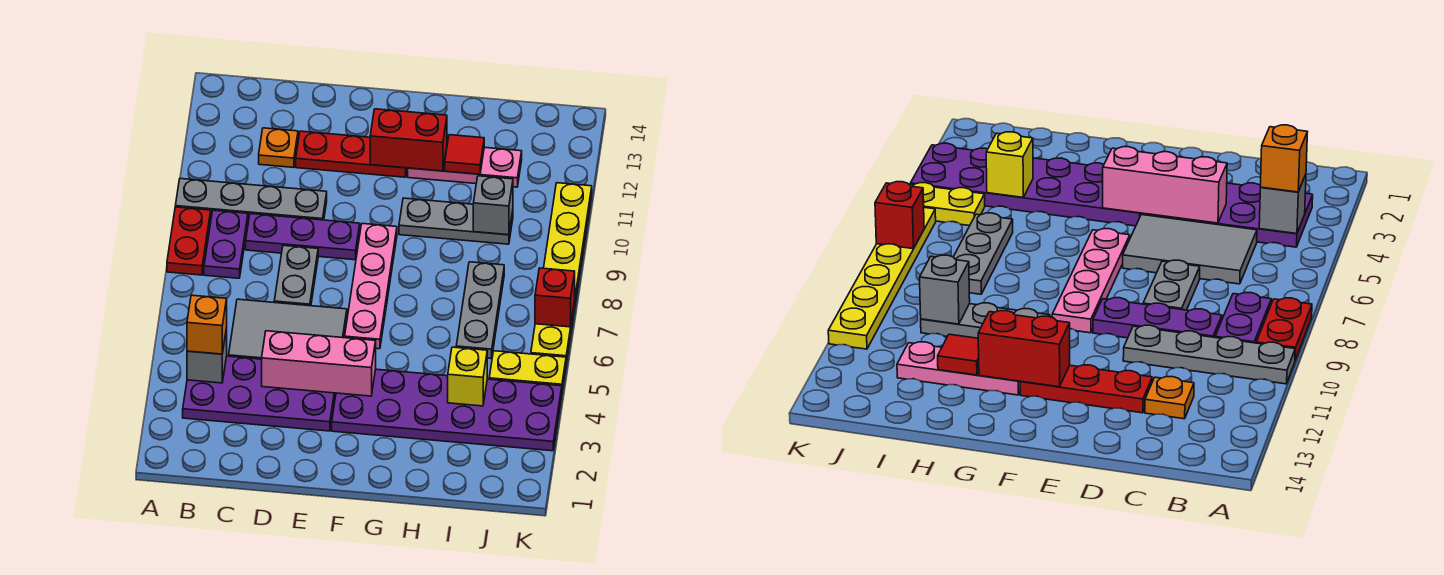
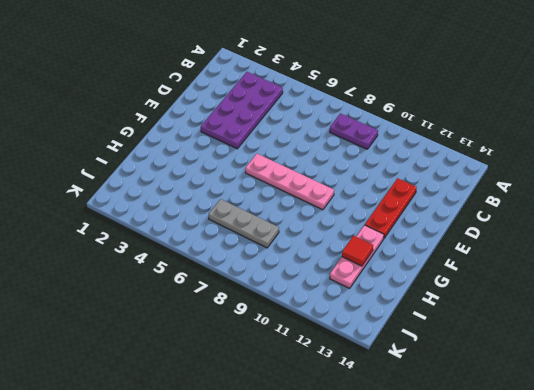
none -> red 1x2 plate [167,207,211,275]
none -> grey 1x4 plate [175,179,327,221]
none -> grey 2x3 tile [229,299,347,359]

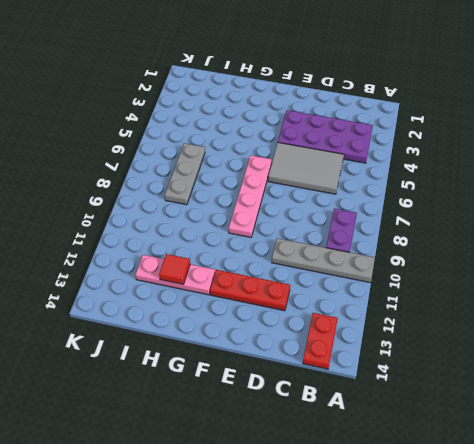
red 1x2 plate [303,313,338,369] -> red 1x2 plate moved to [167,207,211,275]
none -> purple 1x3 plate [246,214,360,260]
none -> orange 1x1 plate [259,128,298,168]
none -> grey 1x2 plate [274,245,318,306]

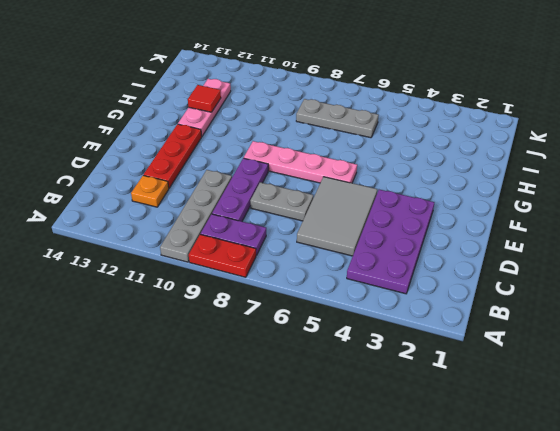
none -> purple 2x6 plate [332,369,562,451]
none -> grey 1x3 plate [399,198,513,244]
none -> yellow 1x2 plate [489,351,566,391]

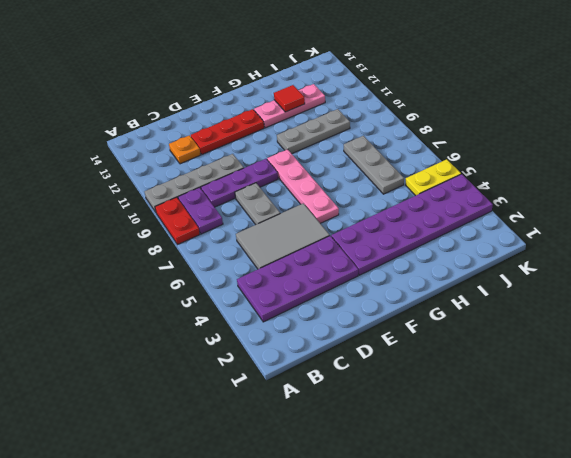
none -> yellow 1x6 plate [531,183,592,364]
none -> grey 1x1 brick [187,328,227,383]
none -> pink 1x3 brick [262,331,376,396]

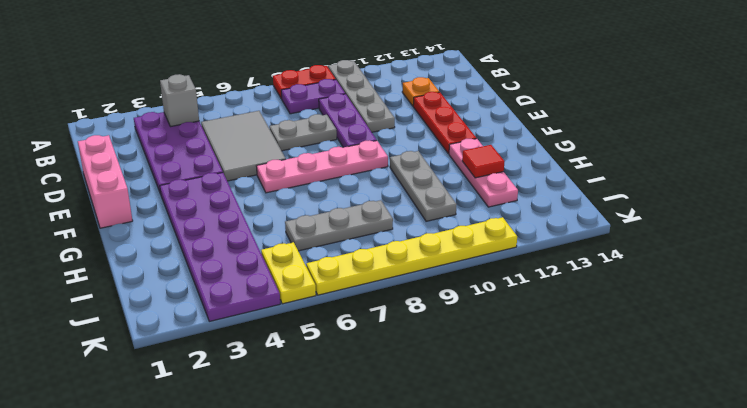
pink 1x3 brick [78,135,133,228] -> pink 1x3 brick moved to [262,331,376,396]
none -> red 1x2 brick [370,109,447,171]
none -> yellow 1x1 brick [448,347,487,406]
none -> grey 1x1 brick [473,176,513,235]

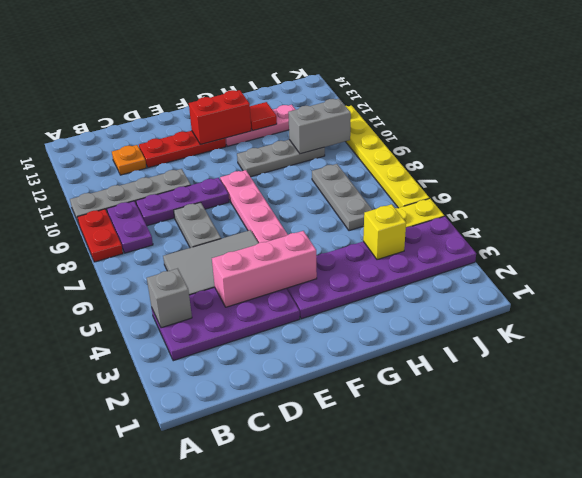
grey 1x2 brick [288,99,351,154] -> grey 1x1 brick [473,176,513,235]
none -> red 1x1 brick [535,268,575,327]
none -> orange 1x1 brick [187,295,227,354]

